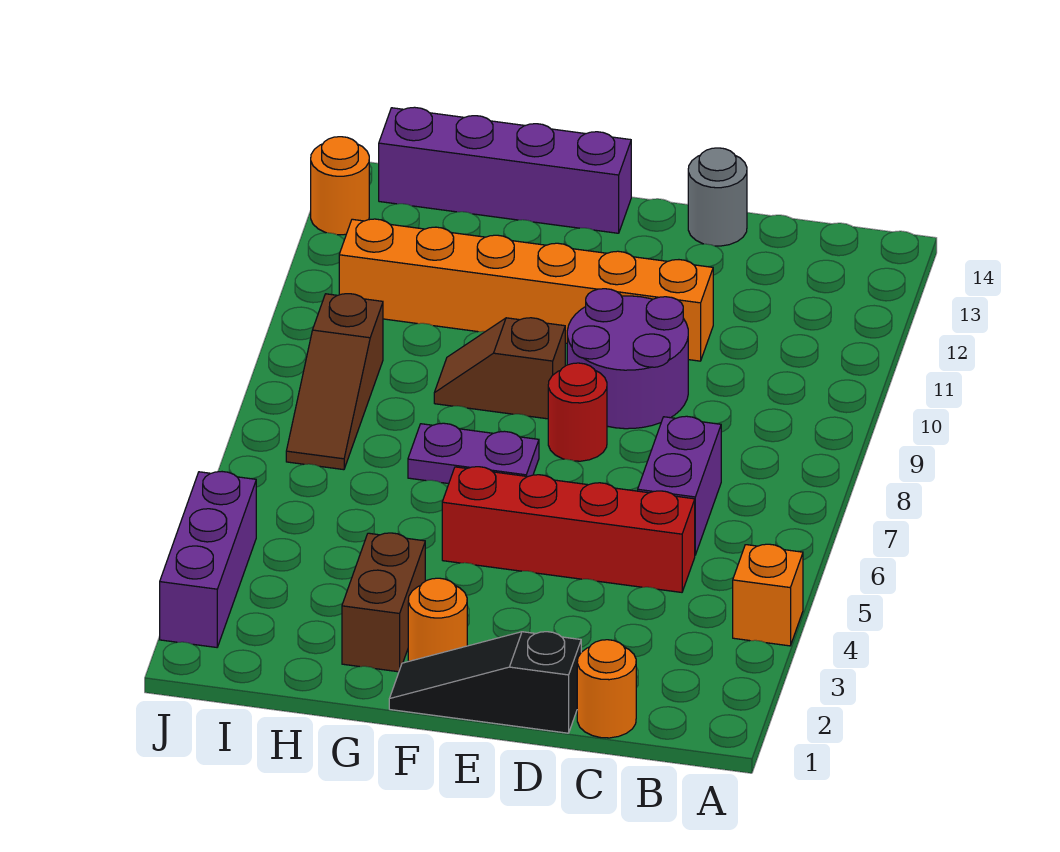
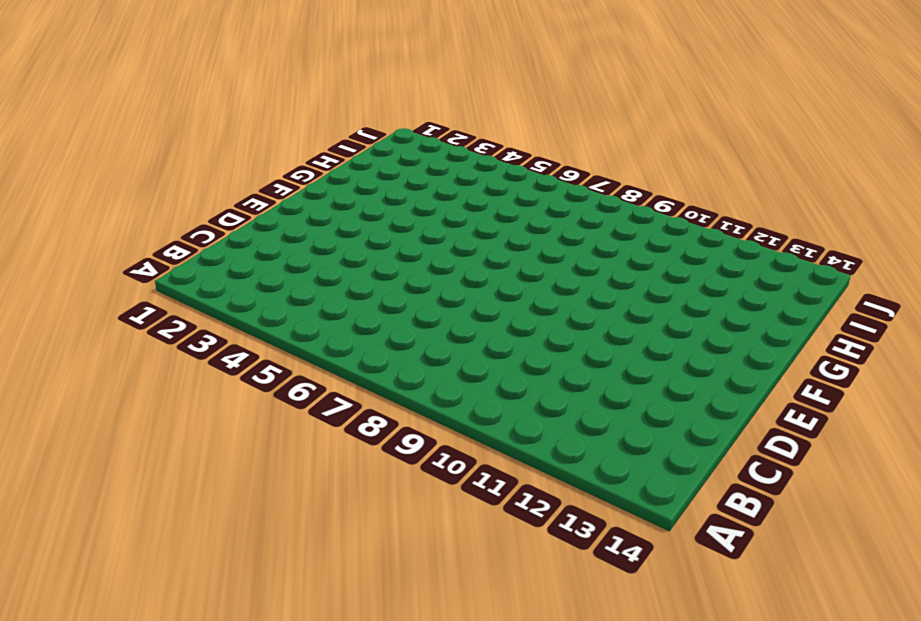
none -> orange 1x1 brick [733,544,803,646]
none -> orange 1x1 round brick [577,640,636,738]
none -> red 1x4 brick [442,467,695,592]

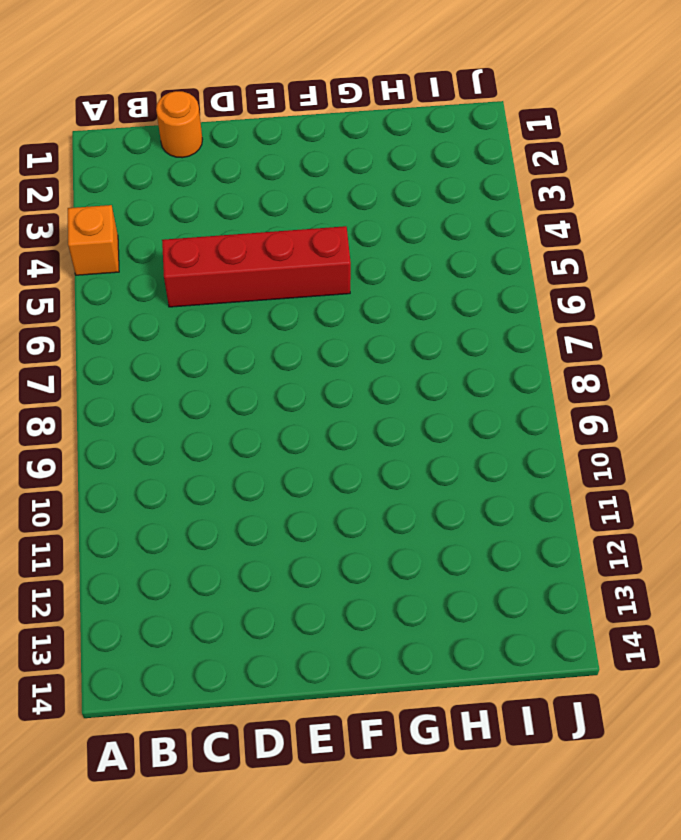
none -> purple 1x2 brick [638,416,721,555]
none -> black 1x3 slope [389,632,581,733]
none -> purple 2x2 round brick [567,289,688,429]

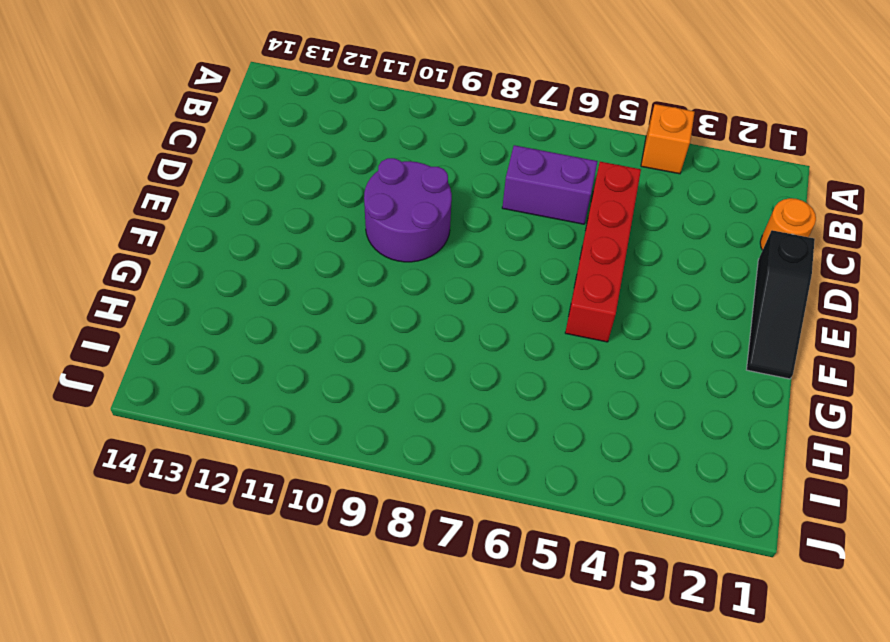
none -> orange 1x6 brick [339,219,713,361]
none -> grey 1x1 round brick [688,148,747,246]
none -> red 1x1 round brick [548,363,607,461]

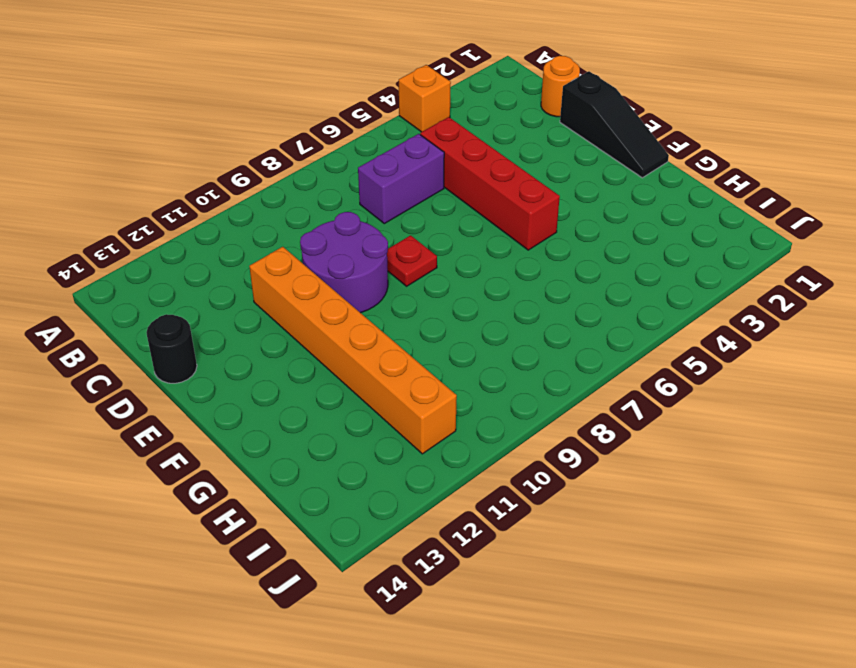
black 1x1 round brick [146,314,197,383] -> grey 1x1 round brick [688,148,747,246]
red 1x1 plate [387,235,437,286] -> red 1x1 round brick [548,363,607,461]
none -> orange 1x1 round brick [408,578,467,661]
none -> purple 1x2 plate [408,423,539,484]
none -> brown 1x2 slope [434,318,565,419]

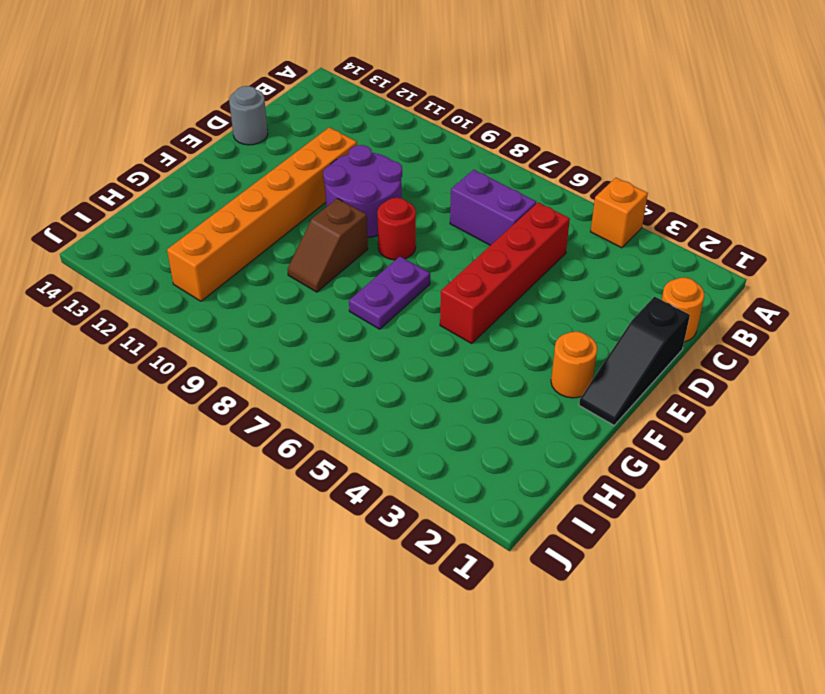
none -> purple 1x4 brick [379,107,631,233]
none -> brown 1x2 brick [342,533,425,672]
none -> brown 1x3 slope [286,294,383,470]

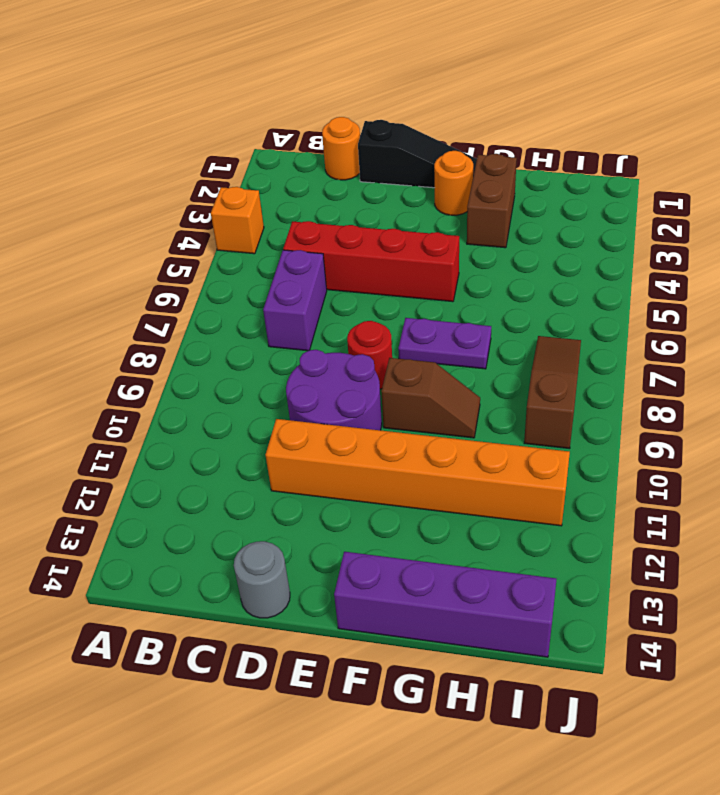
none -> purple 1x3 brick [160,472,256,647]
none -> orange 1x1 round brick [311,137,369,235]

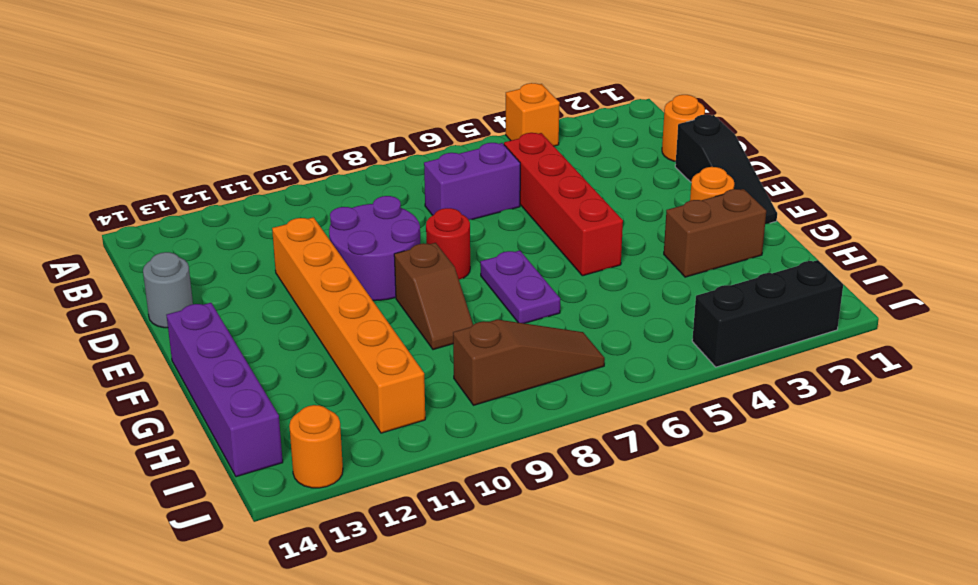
black 1x3 brick [692,260,843,367] -> purple 1x3 brick [160,472,256,647]

